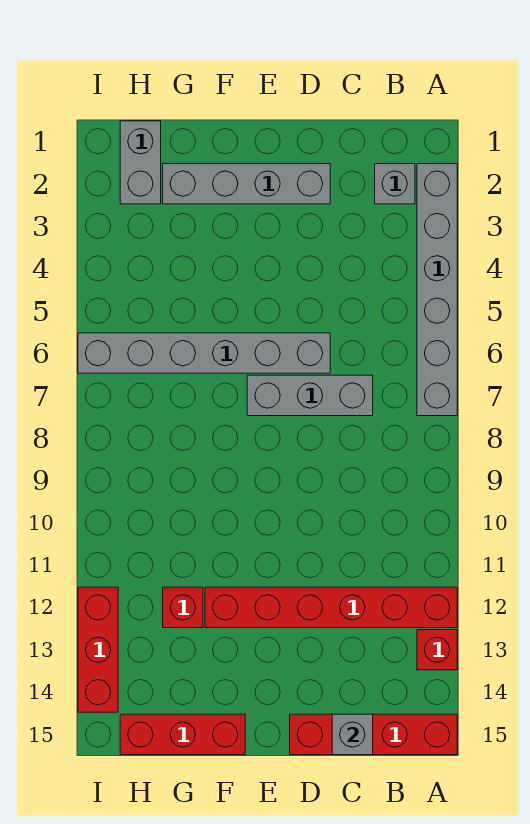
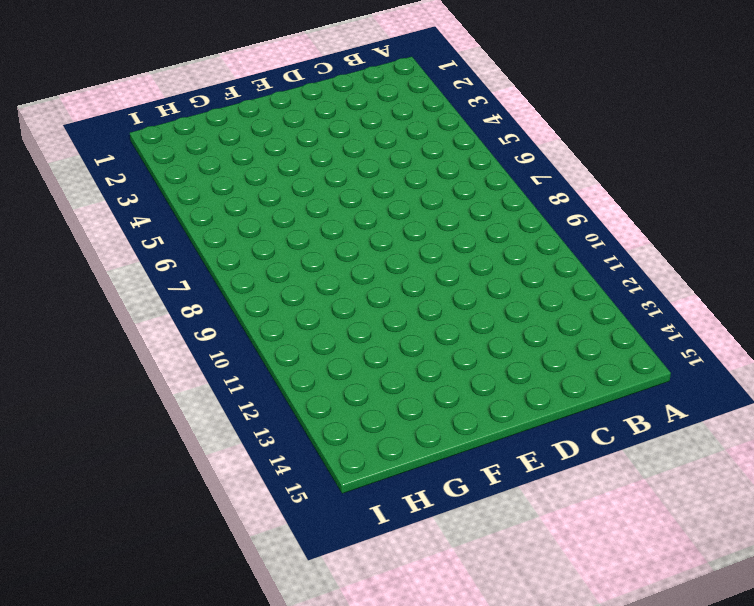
none -> grey 1x6 brick [417,164,457,416]
none -> red 1x6 brick [205,587,457,628]
none -> red 1x1 brick [417,630,457,670]

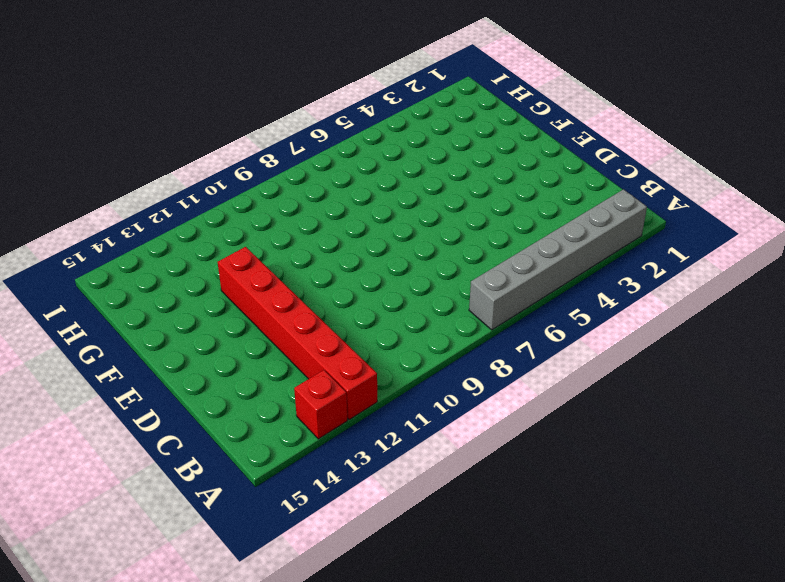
none -> red 1x4 brick [290,714,457,755]
none -> grey 1x1 brick [375,164,415,204]
none -> grey 1x3 brick [247,375,373,416]

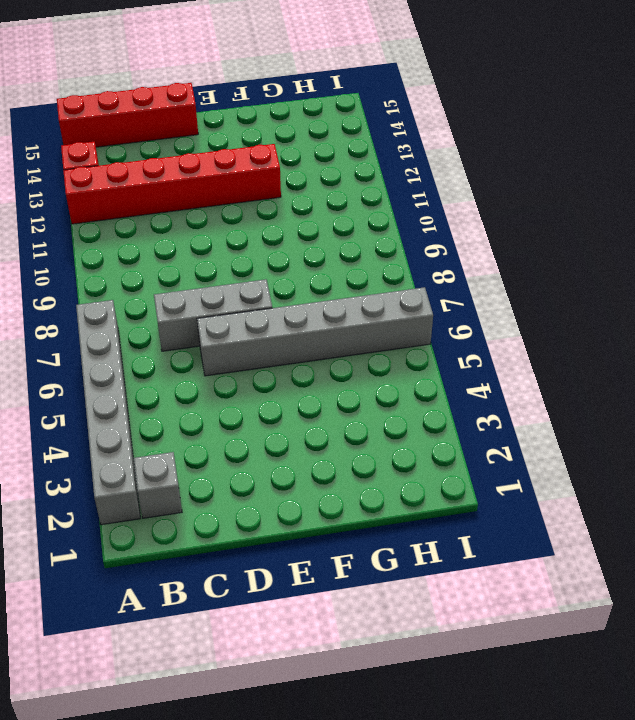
none -> grey 1x4 brick [163,164,330,204]
none -> red 1x3 brick [120,714,245,755]
none -> red 1x1 brick [163,587,203,628]

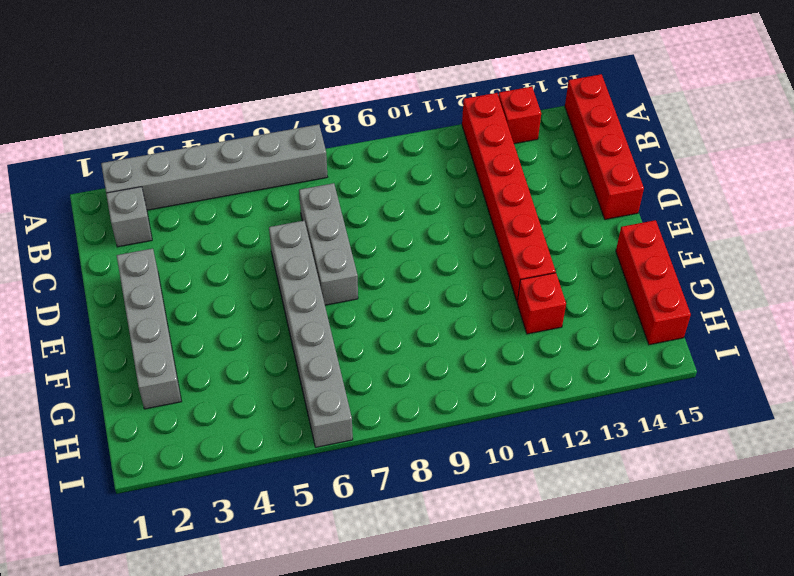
none -> grey 1x2 brick [120,121,161,204]
none -> red 1x3 brick [78,587,118,712]
none -> grey 1x1 brick [332,714,373,755]

